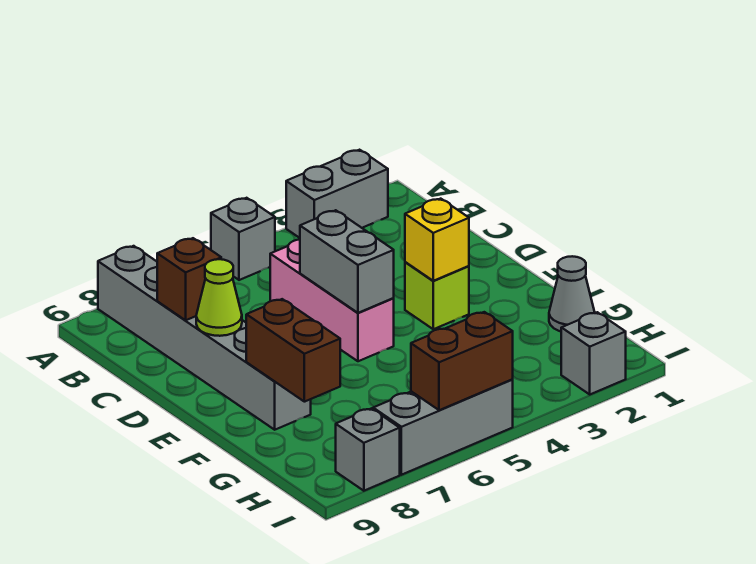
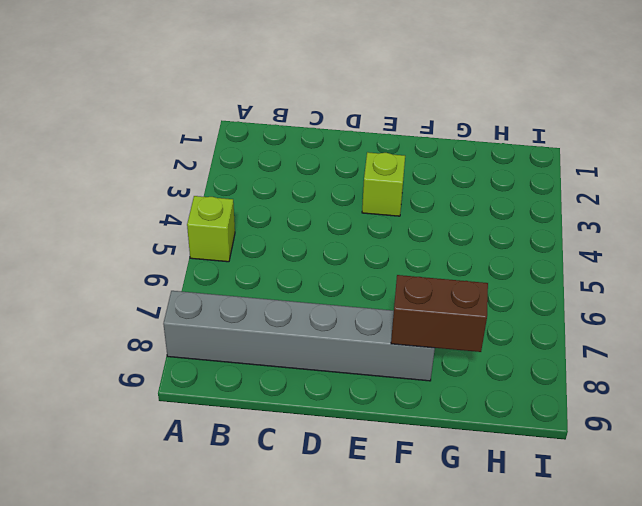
lime 1x1 brick [187,196,235,262] -> grey 1x1 brick [211,198,275,280]
none -> grey 1x2 brick [286,150,388,238]
none -> pink 1x3 brick [270,240,394,361]
none -> grey 1x1 cone [549,256,595,331]

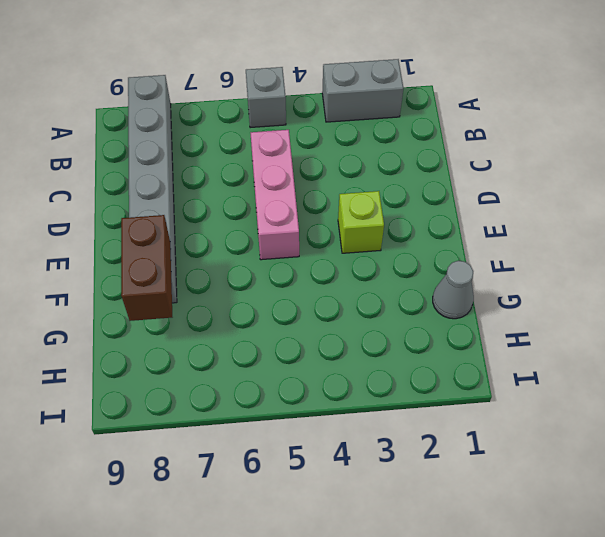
none -> grey 1x1 brick [561,312,626,394]
none -> grey 1x3 brick [373,380,513,475]
none -> grey 1x1 brick [336,408,400,491]

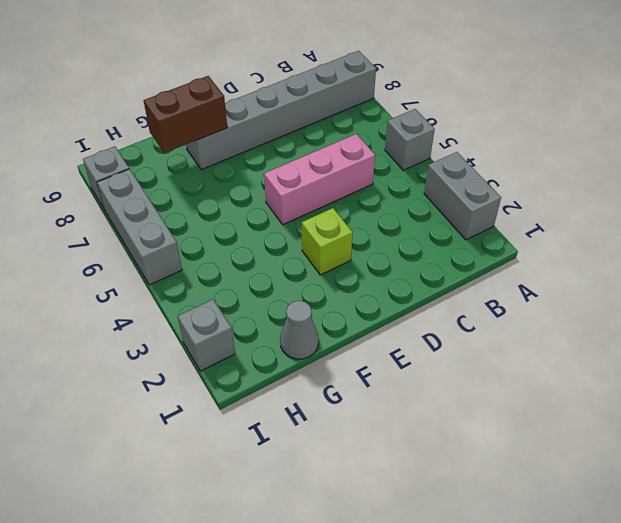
none -> brown 1x1 brick [157,238,221,320]
none -> grey 1x2 brick [300,210,394,313]
none -> lime 1x1 cone [196,259,242,336]

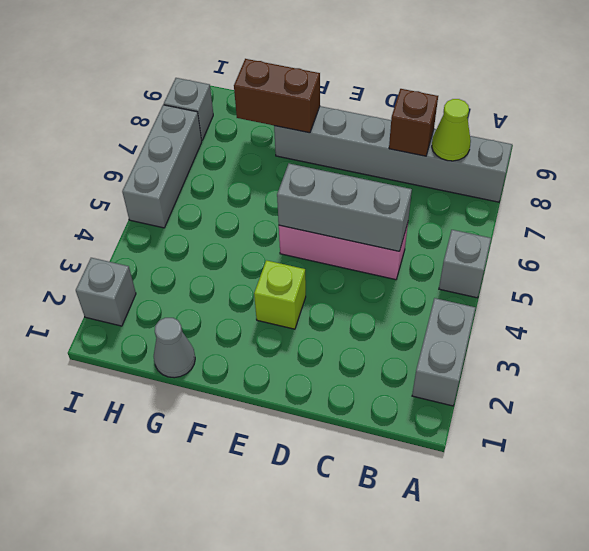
lime 1x1 cone [432,99,471,161] -> lime 1x1 cone moved to [196,259,242,336]
grey 1x3 brick [277,164,412,251] -> grey 1x2 brick [300,210,394,313]
none -> yellow 1x1 brick [405,199,469,281]
none -> brown 1x2 brick [411,312,513,410]

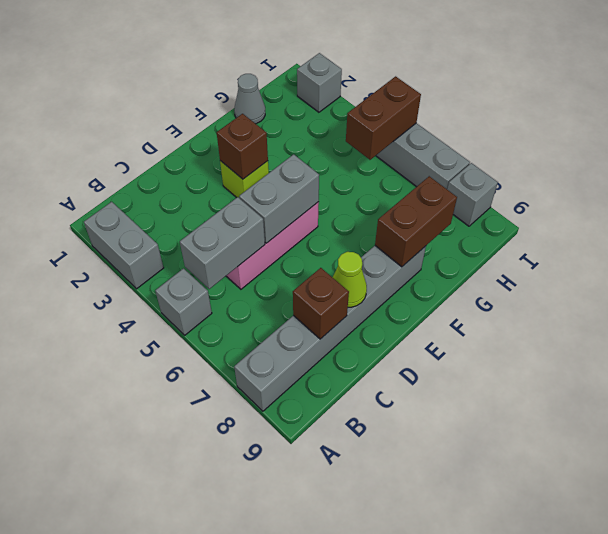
grey 1x2 brick [180,197,265,289] -> none
brown 1x1 brick [217,114,268,179] -> yellow 1x1 brick [405,199,469,281]
brown 1x2 brick [346,76,421,160] -> brown 1x2 brick turned to [411,312,513,410]

